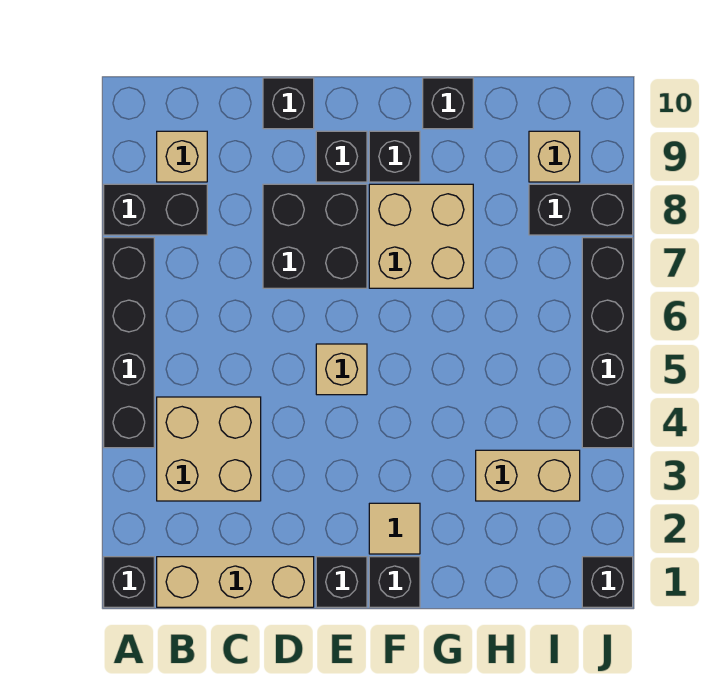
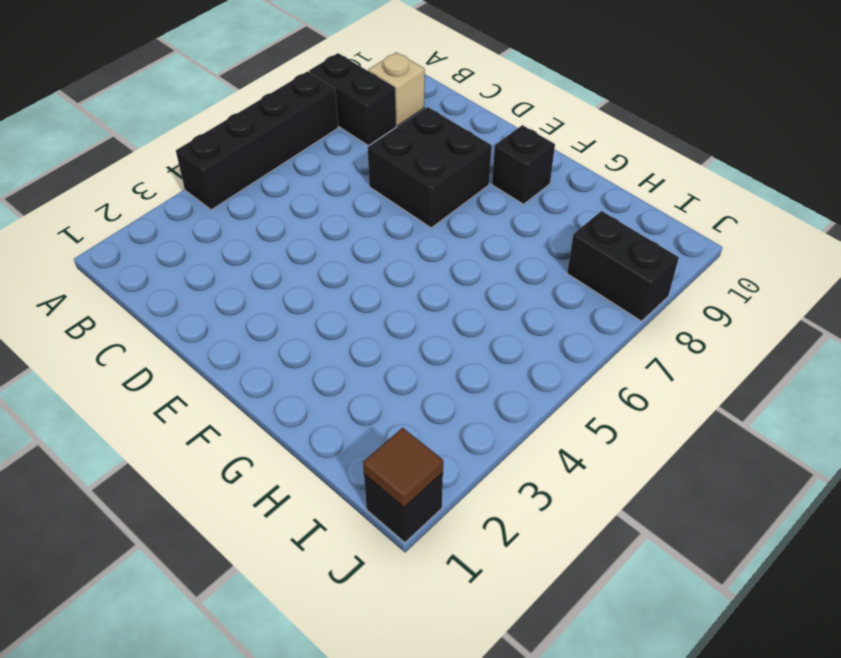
brown 1x1 tile [363,428,443,508] -> none
none -> black 1x1 brick [104,557,154,607]
none -> tan 1x3 brick [157,557,314,607]
none -> tan 2x2 brick [157,397,261,501]

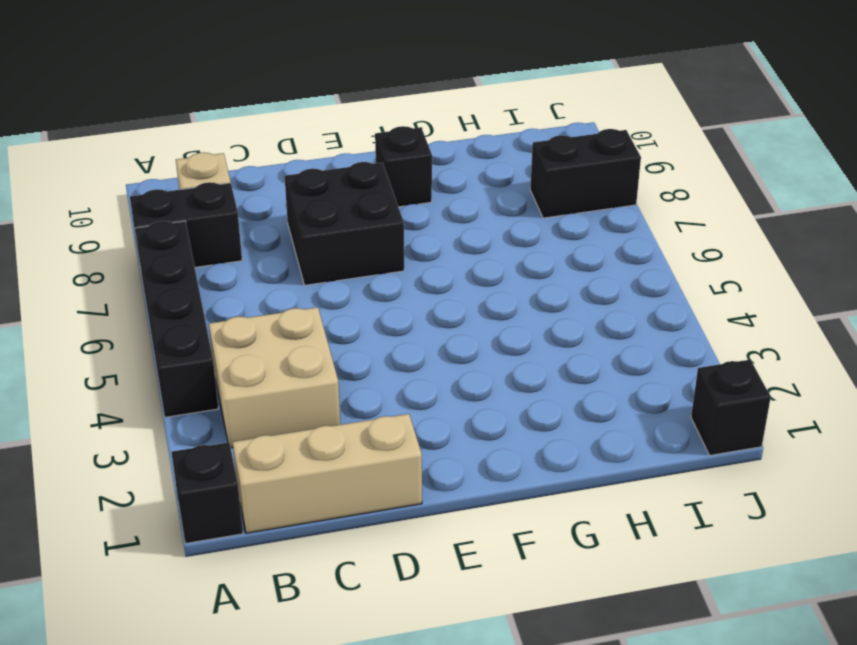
none -> black 1x1 brick [263,78,314,129]
none -> black 1x1 brick [316,557,367,607]
none -> tan 1x1 brick [316,344,367,395]

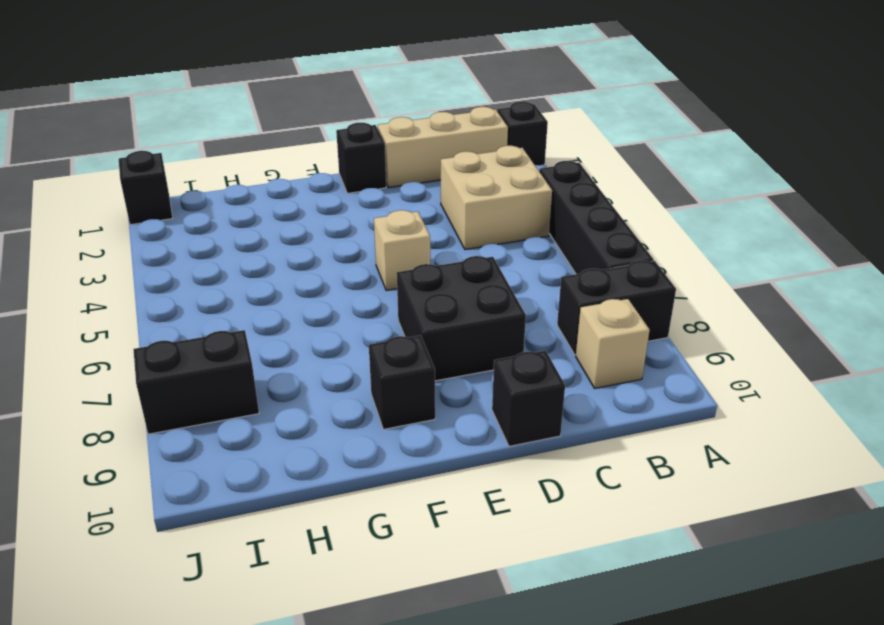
none -> black 1x1 brick [316,131,367,182]
none -> black 1x1 brick [369,557,420,607]
none -> tan 1x1 tile [369,503,420,554]

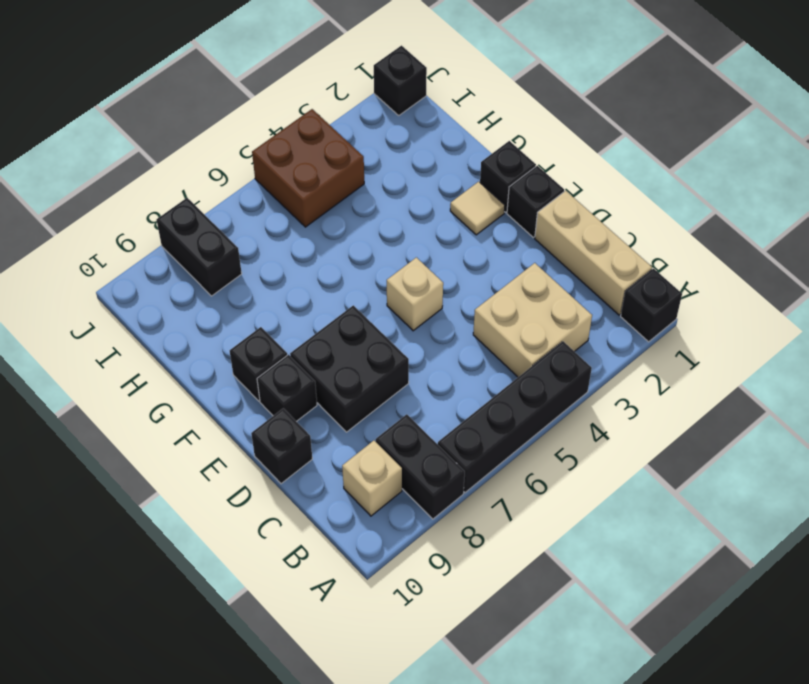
brown 2x2 brick [252,109,364,227] -> black 1x4 brick [582,238,633,448]
none -> tan 2x2 brick [369,184,473,288]
none -> black 1x1 brick [423,78,473,129]
none -> tan 1x2 brick [476,450,580,501]

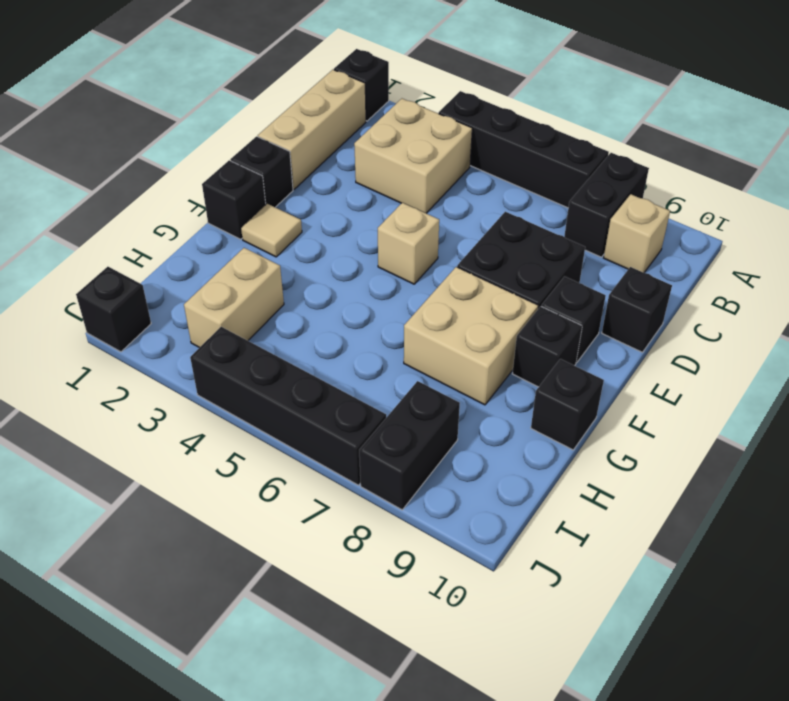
none -> tan 1x1 brick [529,131,580,182]

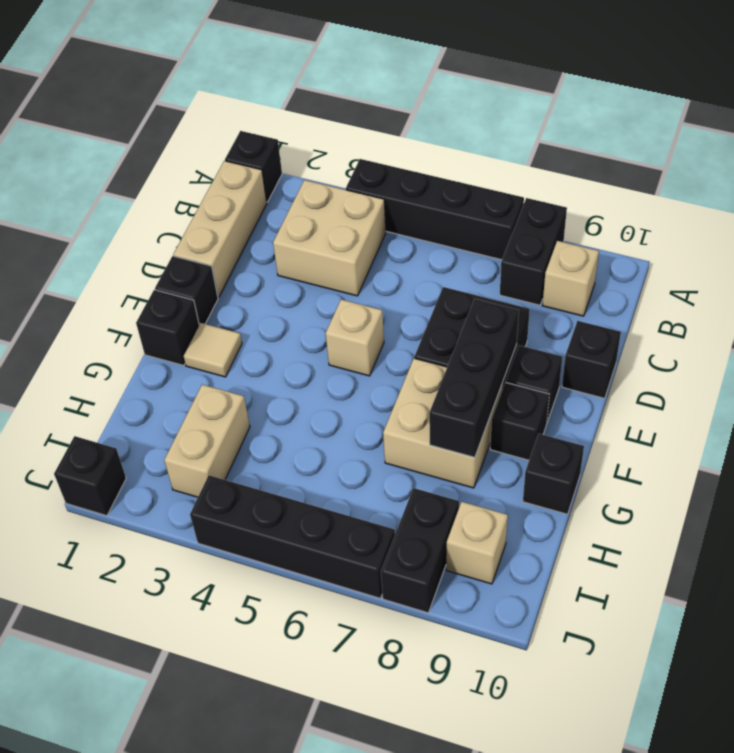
black 1x3 brick [429,299,519,458] -> none

